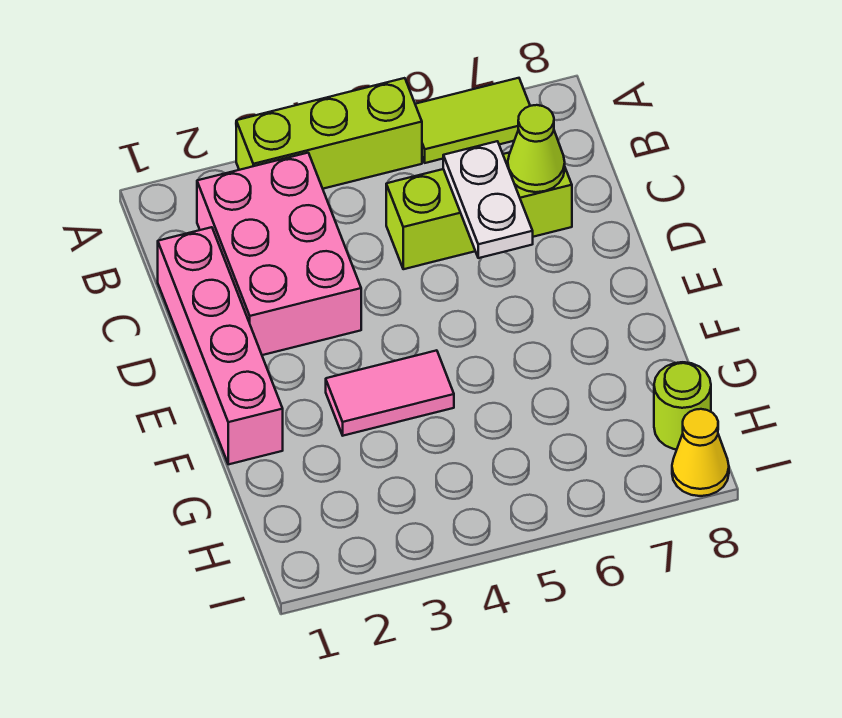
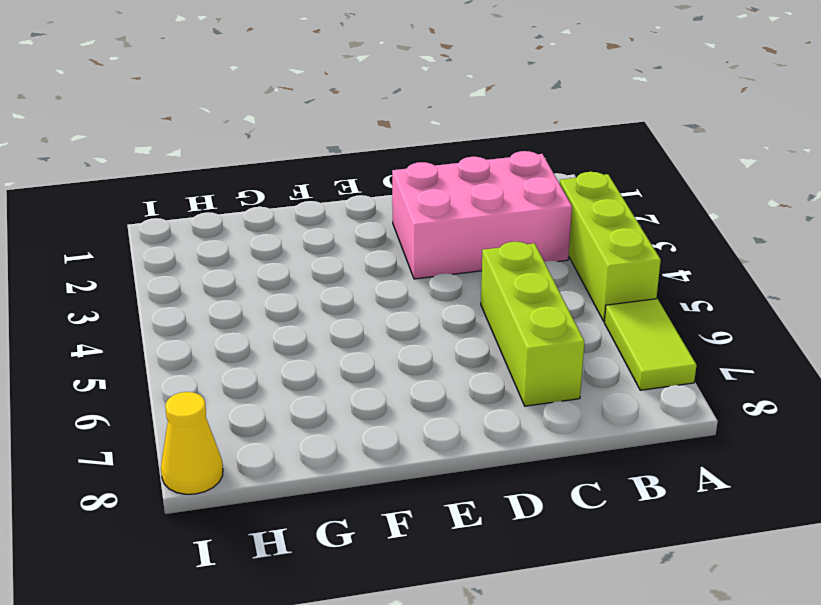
none -> pink 1x4 brick [158,227,283,464]
none -> pink 1x2 tile [326,350,454,436]

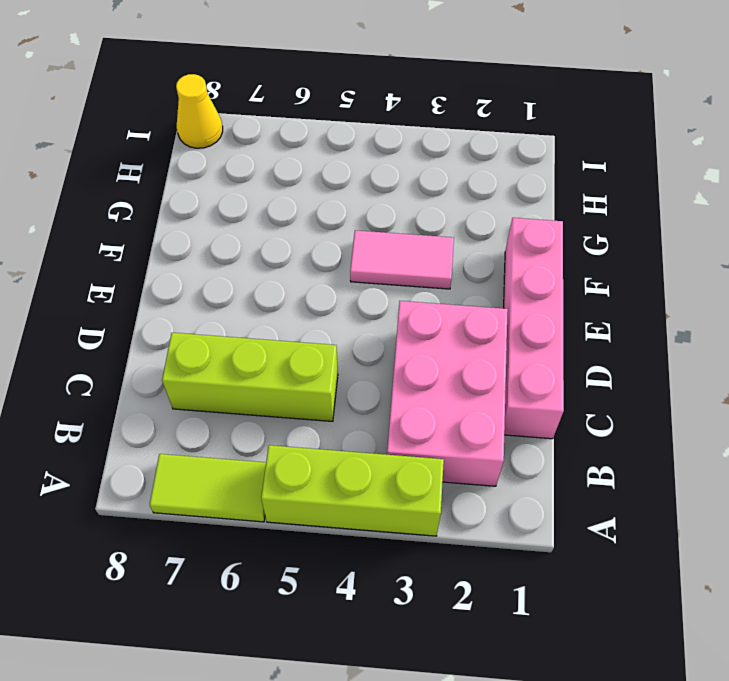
none -> lime 1x1 round brick [654,362,711,449]
none -> white 1x2 plate [443,141,533,258]

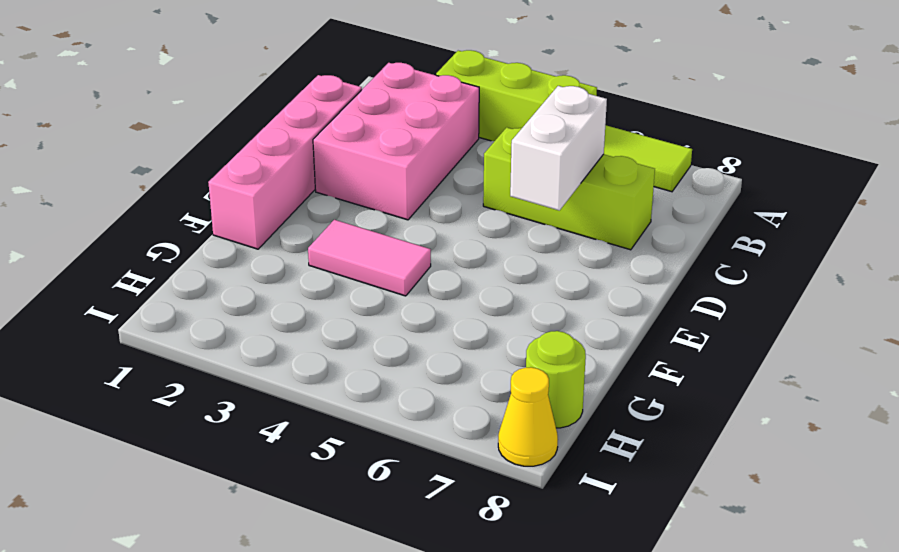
white 1x2 brick [510,86,607,211] -> white 1x2 plate [443,141,533,258]
none -> lime 1x1 cone [508,105,565,192]

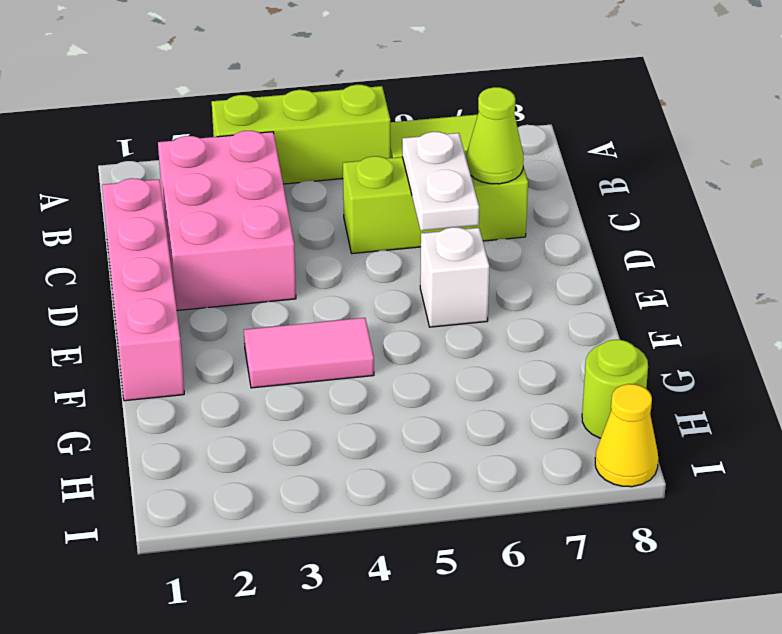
white 1x1 brick [420,227,489,327] -> none

